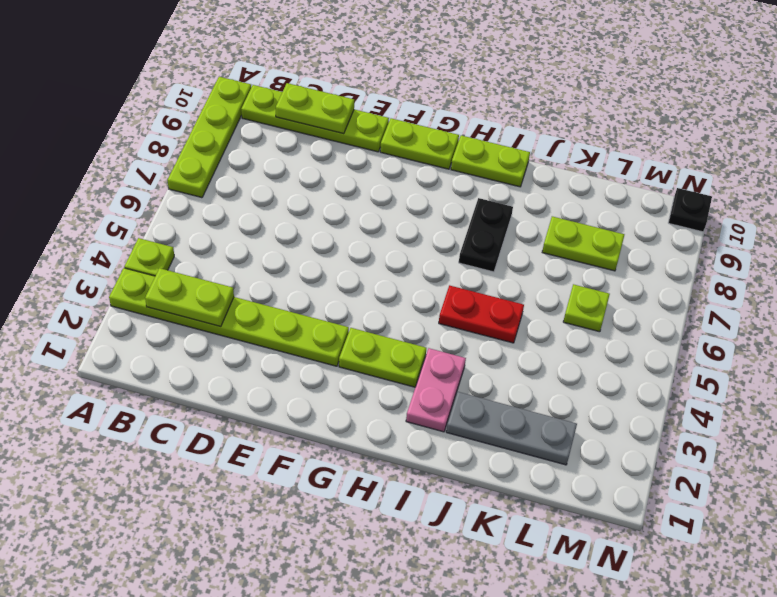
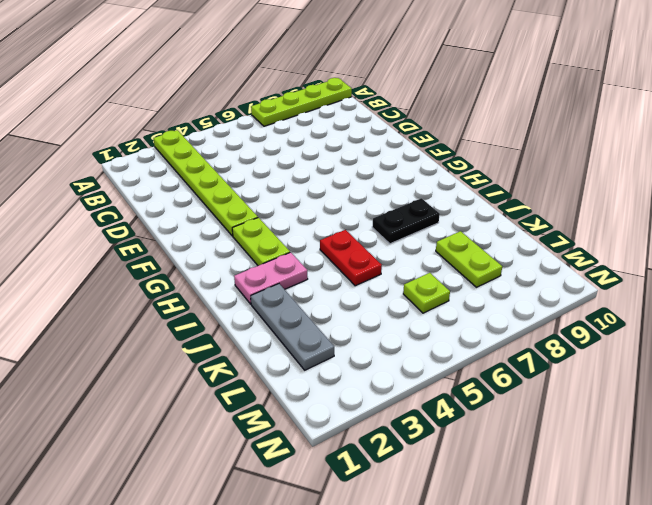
none -> lime 1x1 plate [124,238,174,276]
none -> lime 1x4 plate [241,85,389,152]
none -> lime 1x2 plate [380,118,459,169]

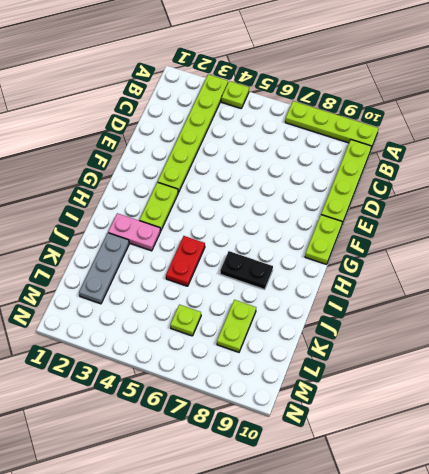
none -> lime 1x2 plate [451,135,530,187]
none -> black 1x1 plate [668,188,712,232]
none -> lime 1x2 plate [145,268,234,327]

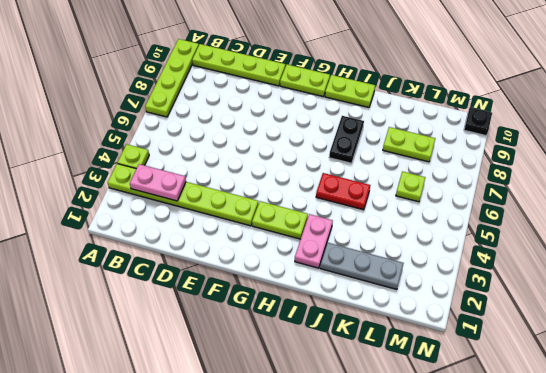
pink 1x2 plate [130,164,186,201] -> lime 1x2 plate [145,268,234,327]
none -> lime 1x2 plate [276,83,354,134]

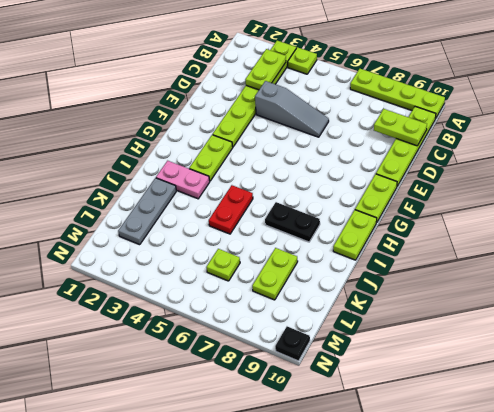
lime 1x2 plate [374,109,427,146] -> lime 1x2 plate turned to [276,83,354,134]
grey 1x3 slope [255,81,329,137] -> none

